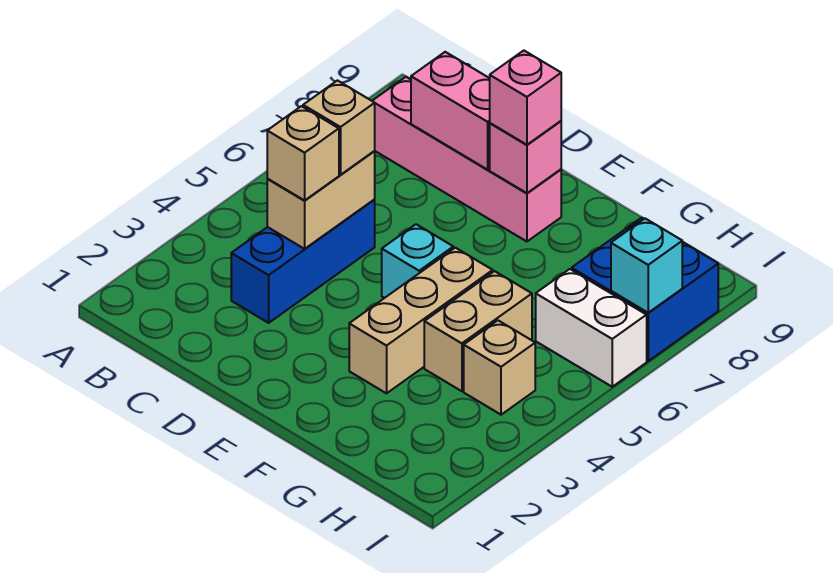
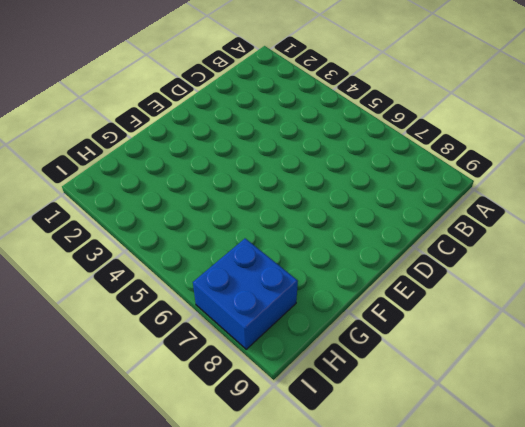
none -> pink 1x4 brick [373,77,561,241]
none -> blue 1x3 brick [231,199,375,323]
none -> cyan 1x1 brick [382,224,453,298]

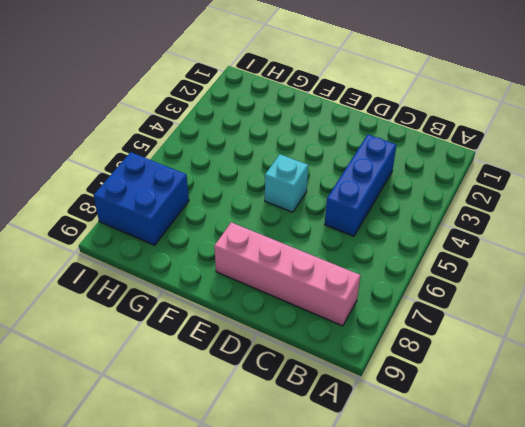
none -> tan 1x3 brick [349,248,493,393]
none -> tan 1x2 brick [424,271,532,391]
none -> tan 1x1 brick [464,321,535,415]

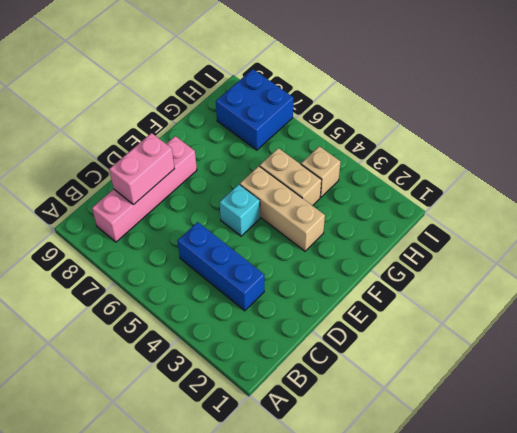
none -> white 1x2 brick [536,269,647,387]
none -> tan 1x2 brick [267,151,375,249]
none -> pink 1x1 brick [490,121,561,193]

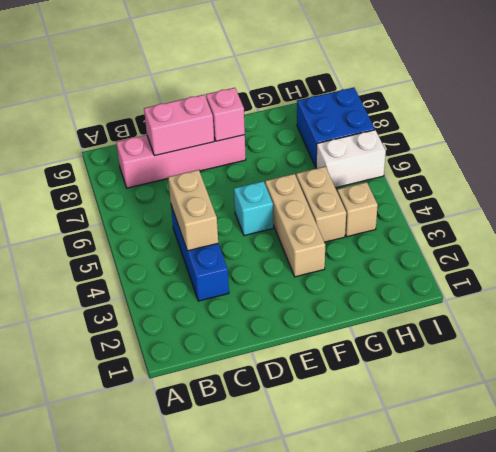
none -> cyan 1x1 brick [611,219,682,313]
none -> tan 1x1 brick [267,106,339,200]
none -> tan 1x1 brick [303,81,375,175]

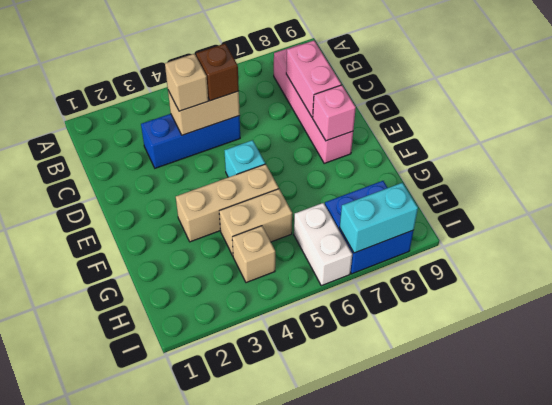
brown 1x1 brick [196,44,239,101] -> tan 1x1 brick [303,81,375,175]
cyan 1x2 brick [340,183,418,253] -> cyan 1x1 brick [611,219,682,313]
none -> pink 1x1 brick [490,51,561,145]

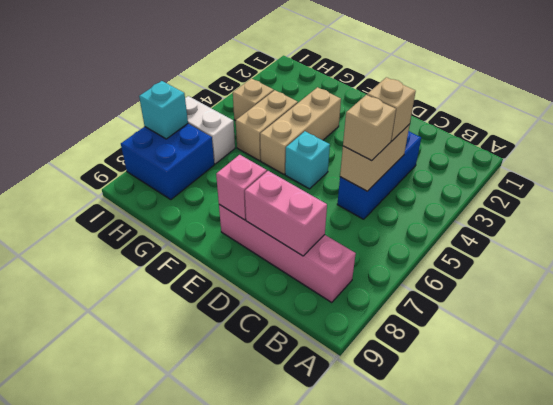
none -> pink 1x1 brick [490,51,561,145]

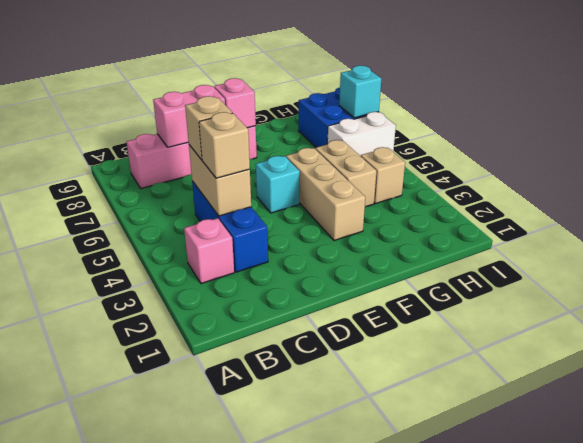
pink 1x1 brick [184,218,234,284] -> pink 1x1 brick moved to [490,51,561,145]

